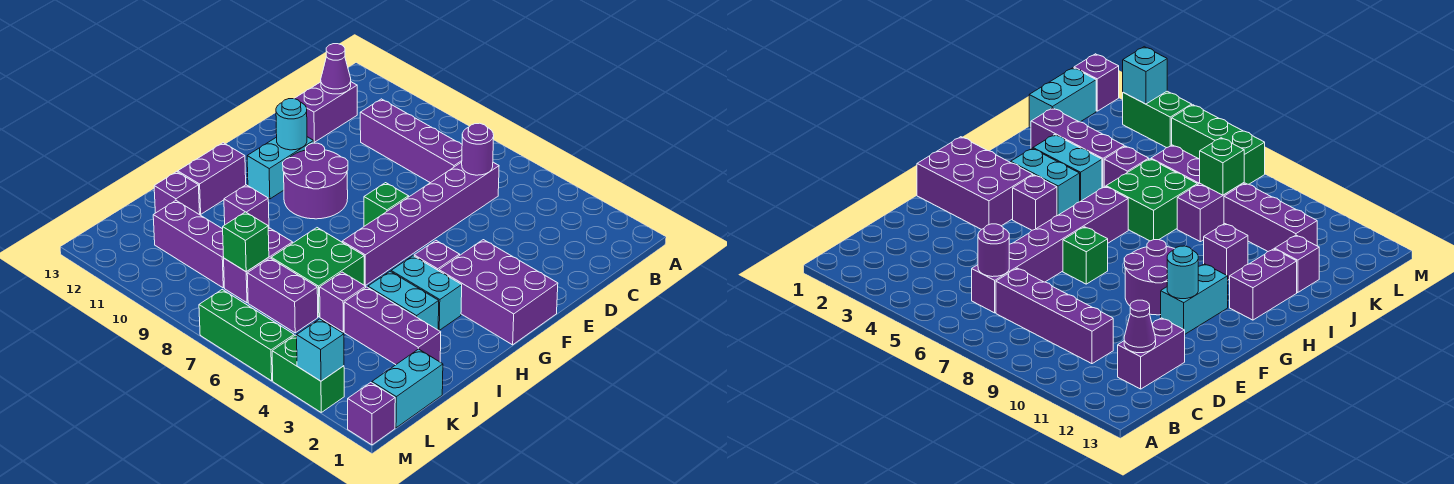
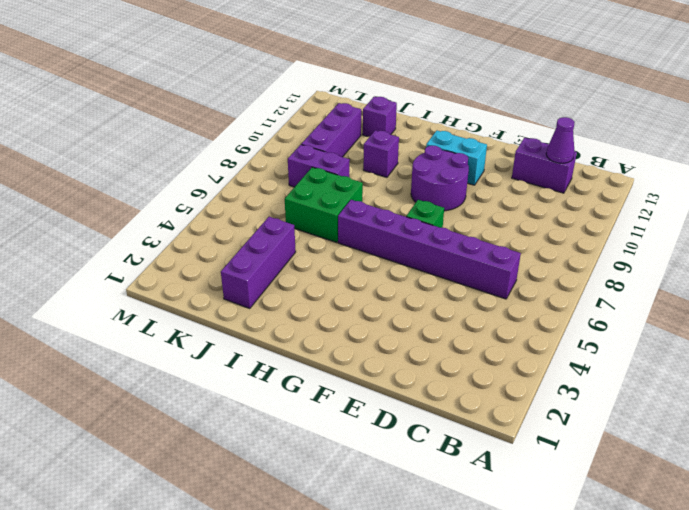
none -> purple 1x4 brick [360,99,462,183]
none -> purple 2x3 brick [439,240,558,345]
none -> purple 1x1 brick [414,241,460,271]

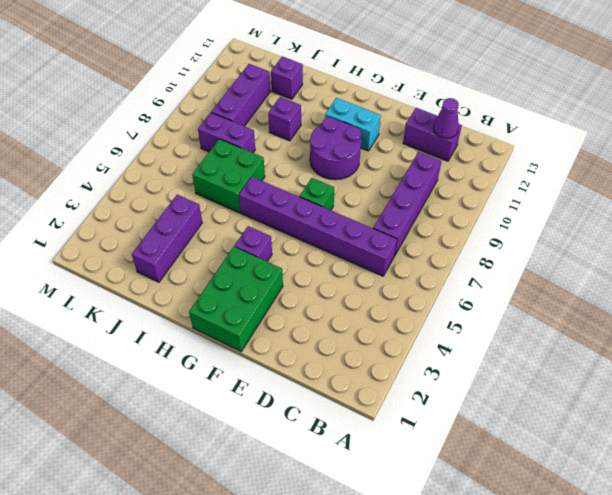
green 2x3 brick [189,247,283,351] -> purple 2x3 brick [439,240,558,345]
none -> cyan 1x2 brick [391,256,462,330]
none -> purple 1x2 brick [178,143,246,214]
none -> cyan 1x2 brick [368,271,439,330]

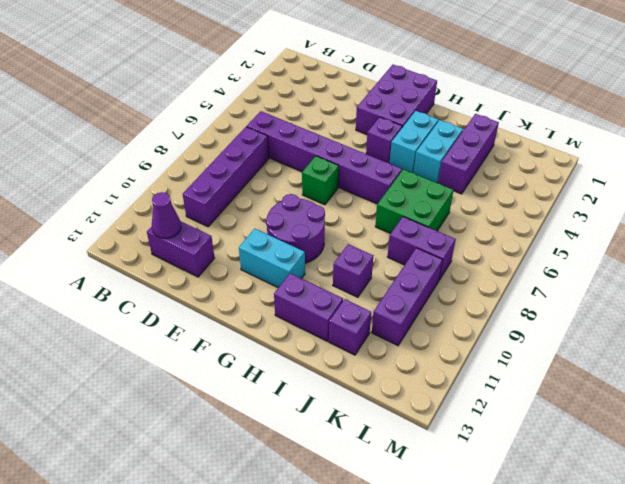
none -> purple 1x1 brick [320,272,366,332]
none -> cyan 1x2 brick [372,349,443,428]
none -> purple 1x2 brick [247,258,318,333]

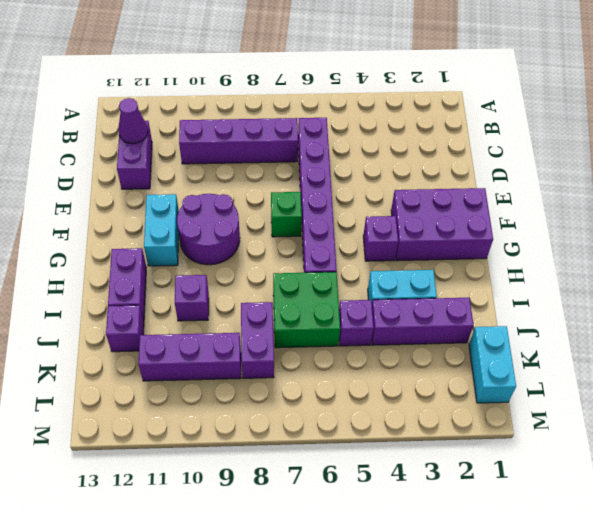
none -> cyan 1x2 brick [391,256,462,330]
none -> purple 1x2 brick [247,258,318,333]
none -> purple 1x1 brick [348,383,395,445]

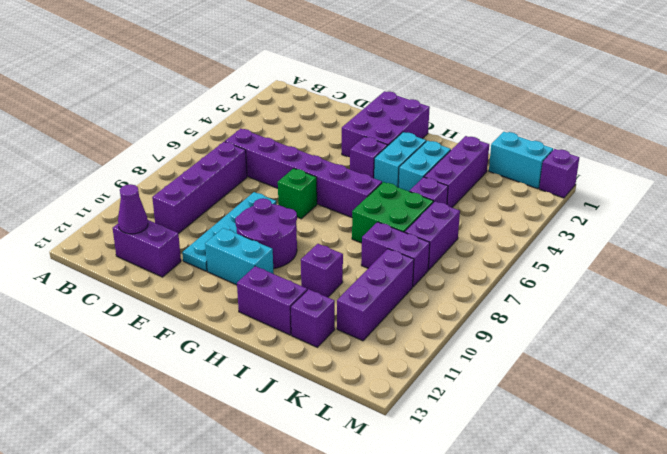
cyan 1x4 plate [182,192,277,271] -> none
none -> green 1x2 brick [272,335,344,412]
none -> green 1x3 brick [199,290,294,381]
none -> purple 1x1 round brick [462,123,494,175]

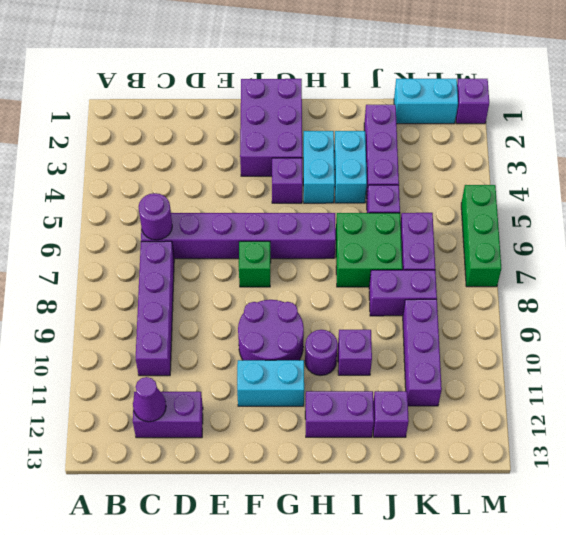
purple 1x1 round brick [305,330,338,375] -> none
none -> green 1x2 brick [272,335,344,412]
none -> cyan 1x1 round brick [276,99,307,150]
none -> green 1x1 brick [223,212,269,272]

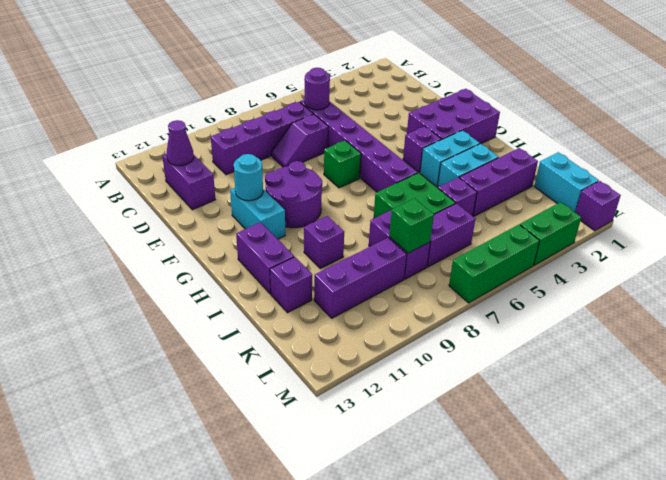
purple 1x2 slope [272,114,328,167] -> none
none -> cyan 1x1 brick [297,319,344,381]

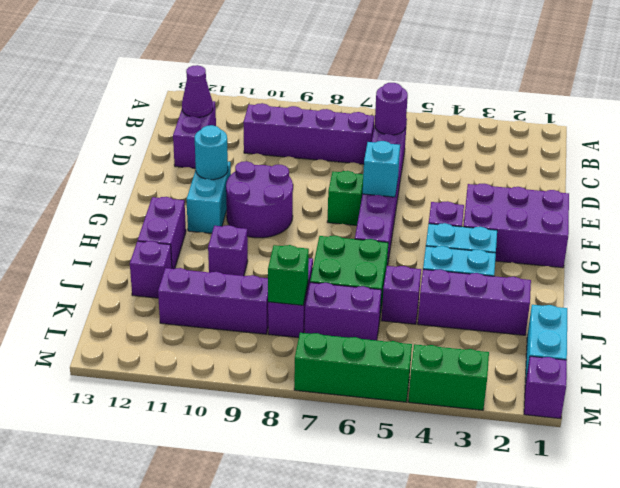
cyan 1x1 brick [363,141,400,197] -> cyan 1x1 brick moved to [297,319,344,381]

